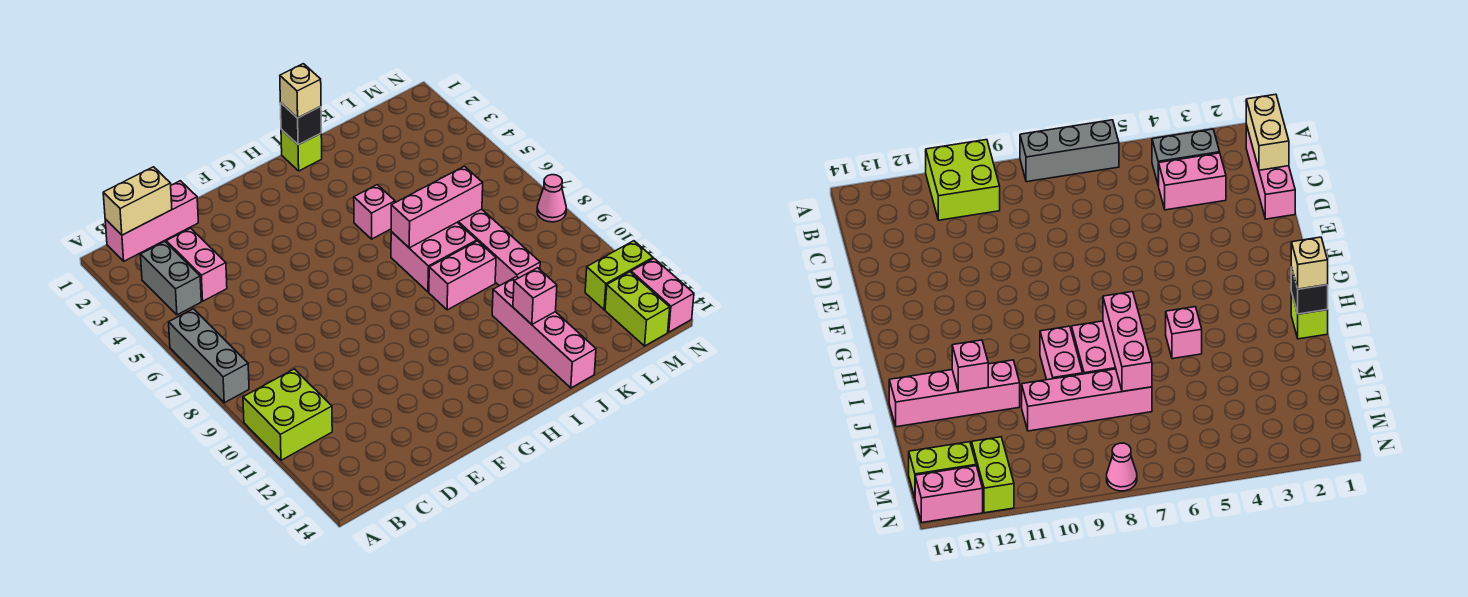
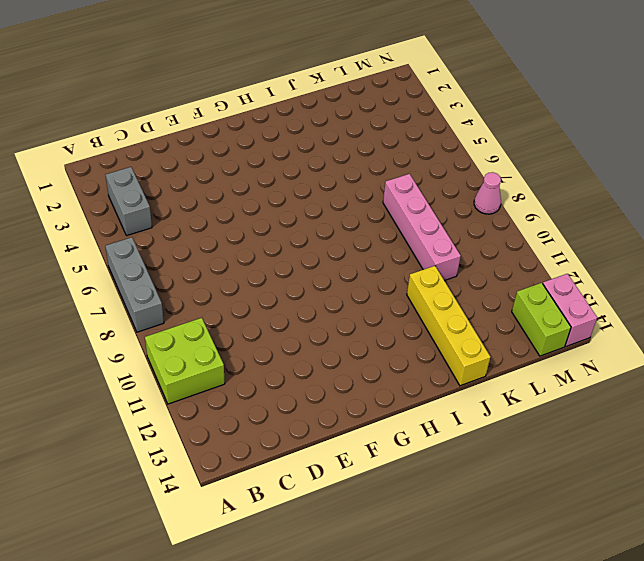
yellow 1x4 brick [407,266,490,386] -> pink 1x4 brick [492,277,596,388]
none -> pink 1x3 brick [105,181,198,261]
none -> pink 1x2 brick [166,228,227,301]
none -> lime 1x1 brick [281,130,322,171]

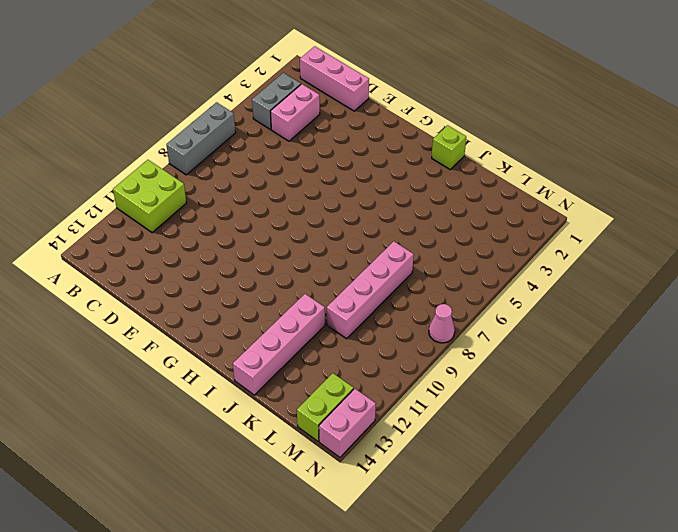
none -> pink 1x1 brick [354,185,395,239]
none -> pink 2x2 brick [391,222,477,292]
none -> pink 1x2 brick [429,241,496,310]

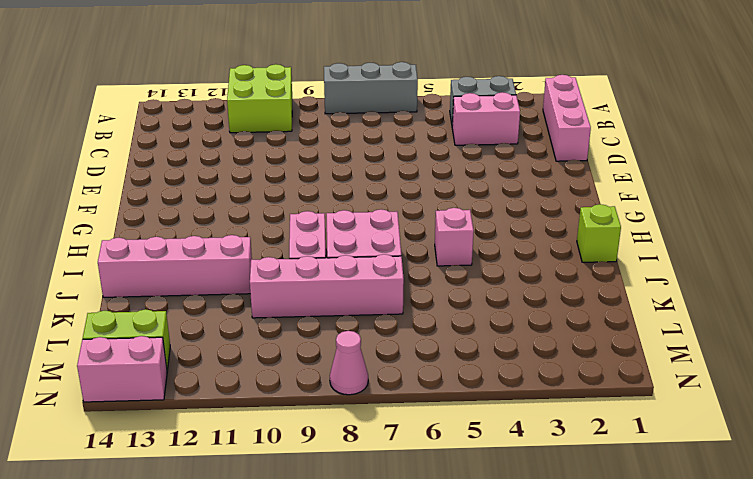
none -> lime 1x2 brick [585,241,653,310]
none -> tan 1x2 brick [103,167,172,235]
none -> black 1x1 brick [280,103,321,145]

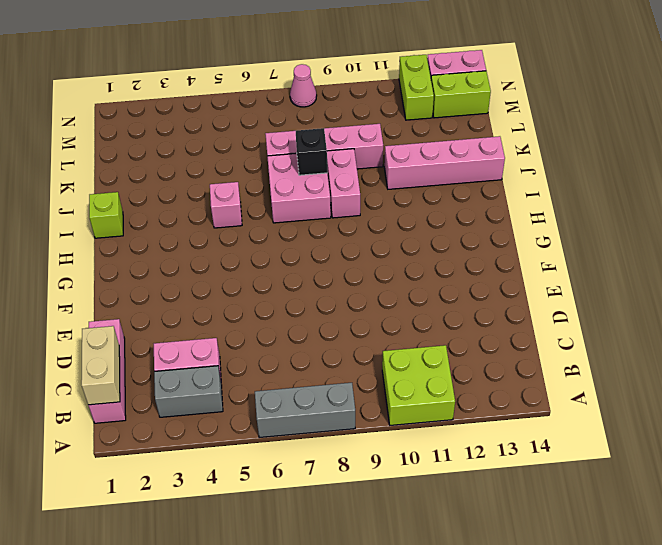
black 1x1 brick [296,128,327,175] -> black 1x1 brick moved to [280,103,321,145]
none -> pink 1x3 brick [391,166,483,248]
none -> pink 1x1 brick [513,268,557,324]
none -> tan 1x1 brick [280,64,321,118]

